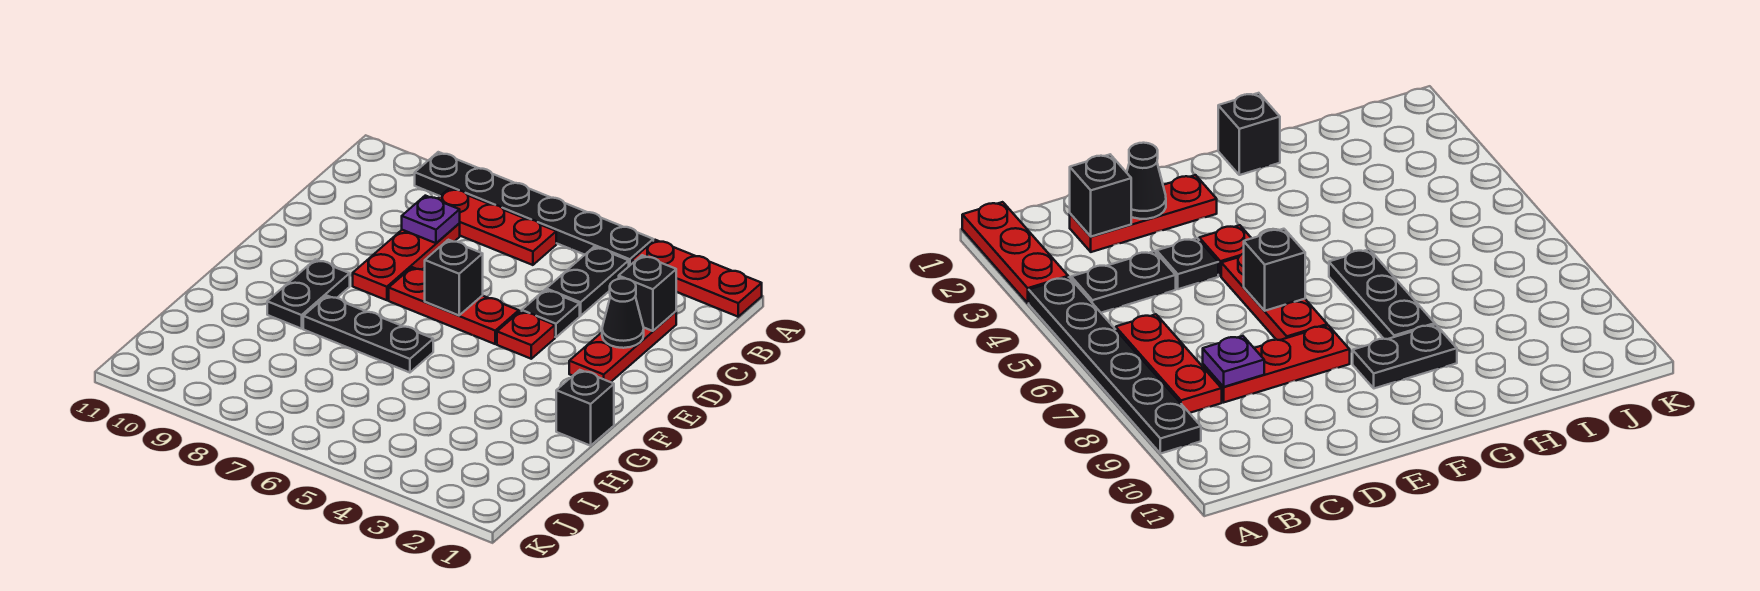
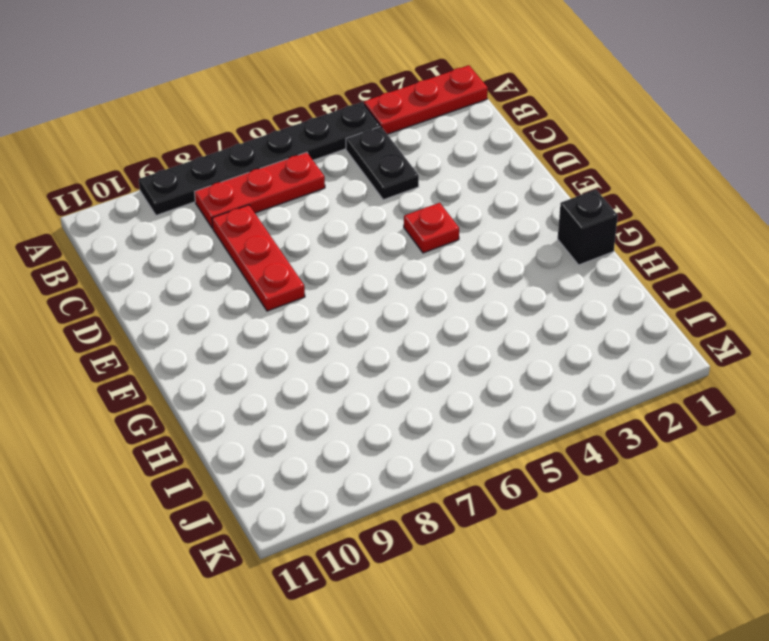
none -> red 1x3 plate [569,312,676,382]
none -> black 1x1 plate [522,290,580,337]
none -> red 1x3 plate [389,267,519,344]

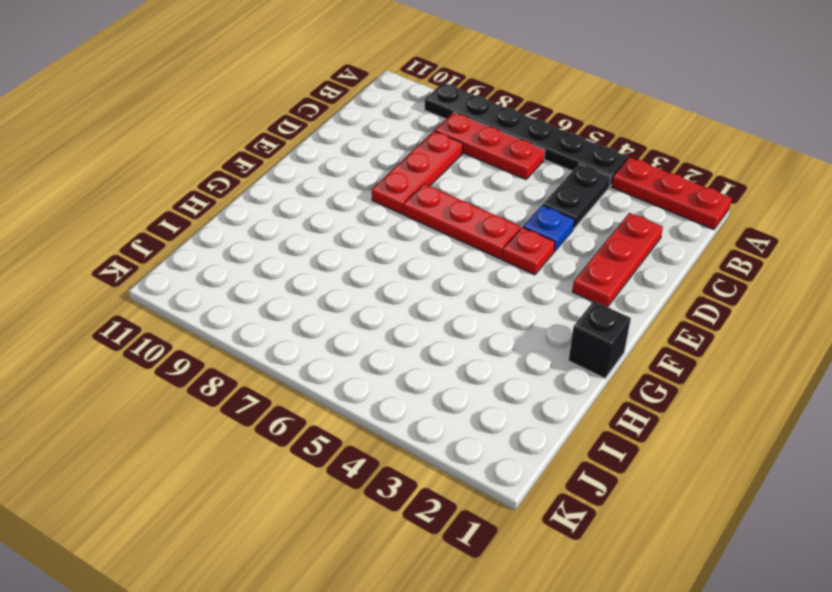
blue 1x1 plate [523,205,574,252] -> black 1x1 plate [522,290,580,337]
none -> black 1x2 plate [267,259,350,329]
none -> black 1x3 plate [303,296,433,373]
none -> black 1x1 brick [619,255,676,331]

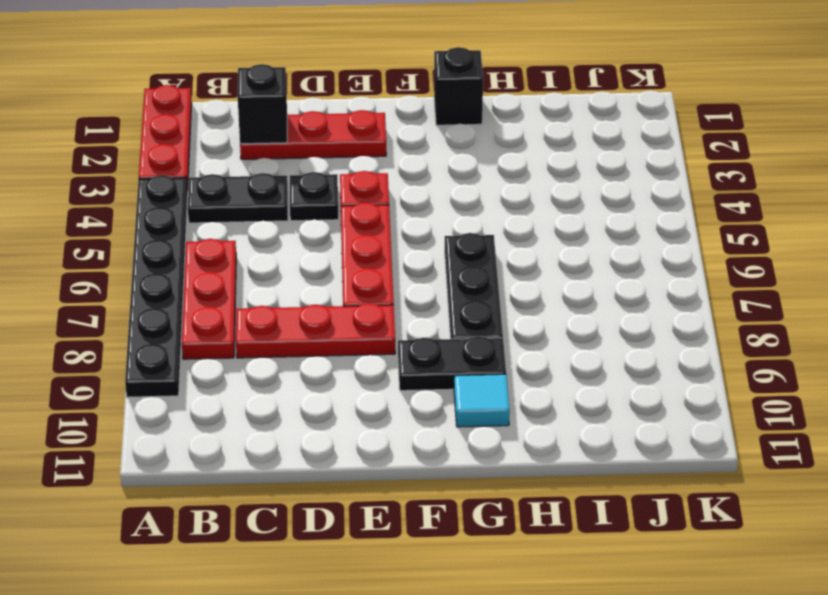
cyan 1x1 tile [454,374,510,427] -> none
none -> purple 1x1 plate [402,196,460,243]
none -> black 1x1 cone [602,279,644,348]
none -> black 1x1 brick [425,240,483,316]

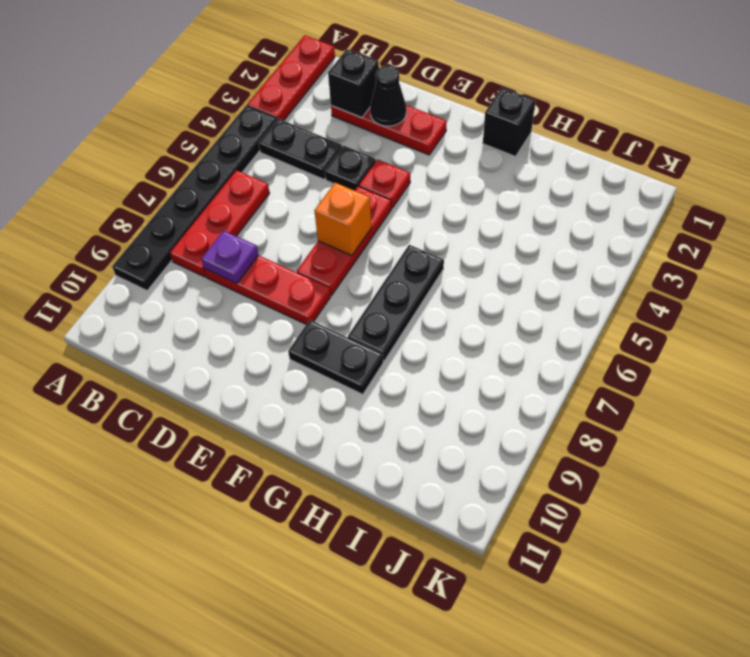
orange 1x1 brick [314,183,371,256] -> black 1x1 brick [425,240,483,316]

